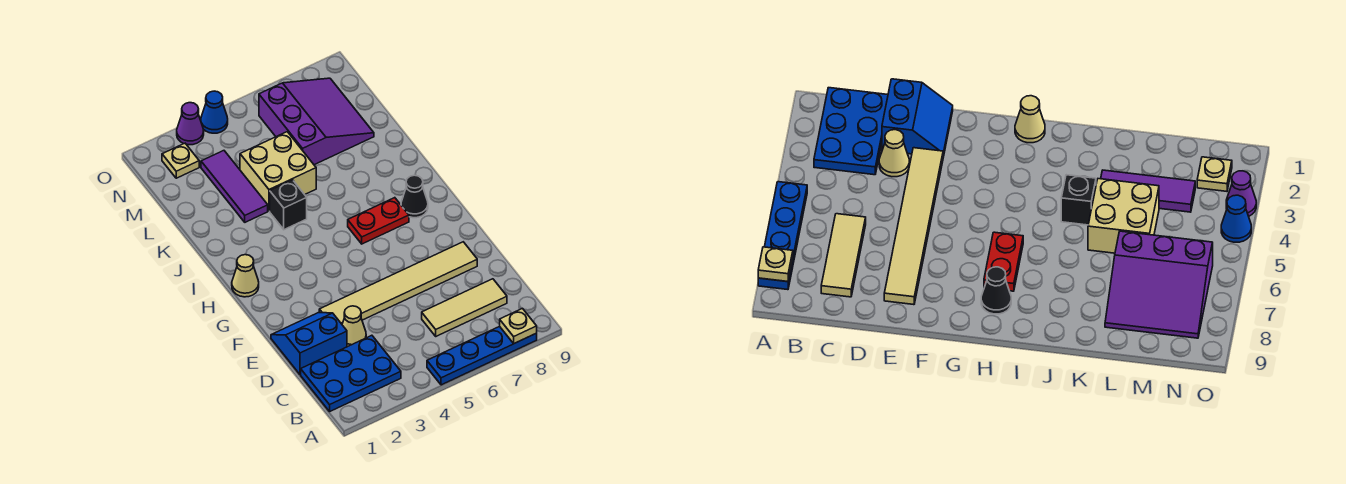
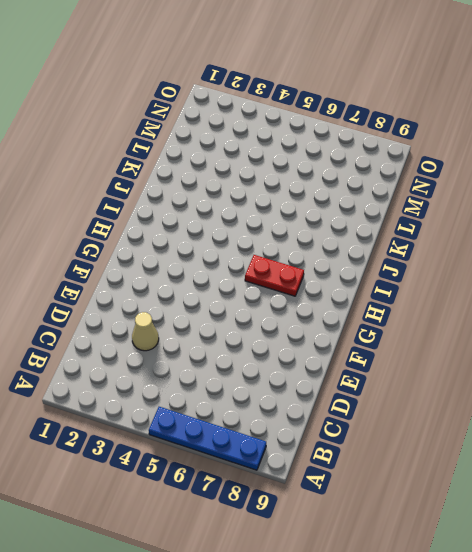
none -> blue 2x3 plate [301,335,401,411]
none -> tan 1x3 tile [422,279,507,336]
none -> blue 2x2 slope [271,313,347,375]

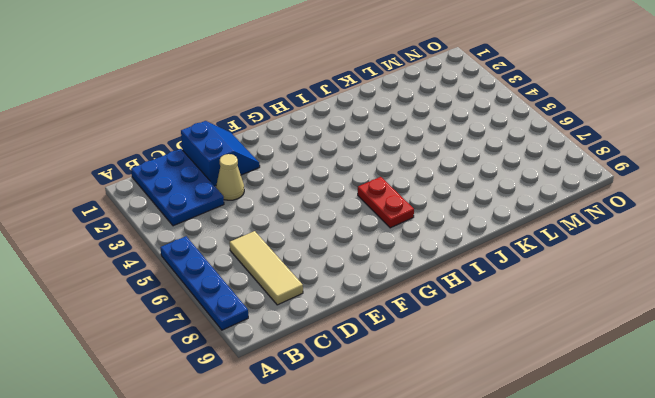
none -> tan 1x6 tile [319,242,477,324]
none -> tan 1x1 cone [232,255,259,297]
none -> black 1x1 cone [401,175,428,218]

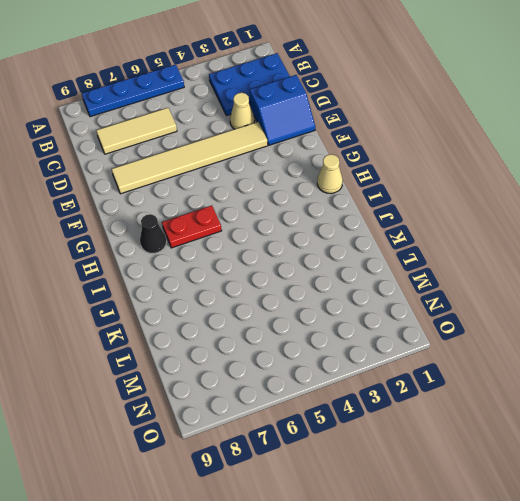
none -> black 1x1 brick [270,180,307,230]
none -> purple 1x3 tile [201,151,268,222]
none -> tan 2x2 brick [240,132,316,211]

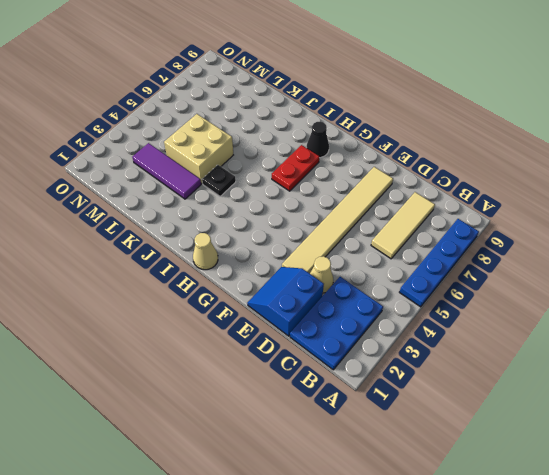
black 1x1 plate [202,165,236,196] -> black 1x1 brick [270,180,307,230]
none -> purple 3x3 slope [259,78,374,165]
none -> tan 1x1 plate [162,143,199,178]
none -> purple 1x1 cone [177,103,204,145]

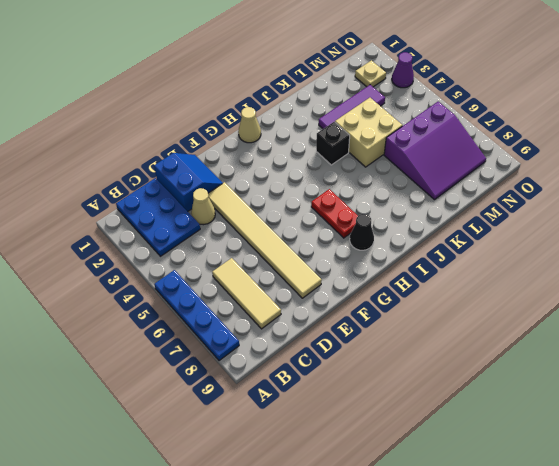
none -> blue 1x1 cone [201,91,228,133]
none -> tan 1x1 plate [500,308,537,343]

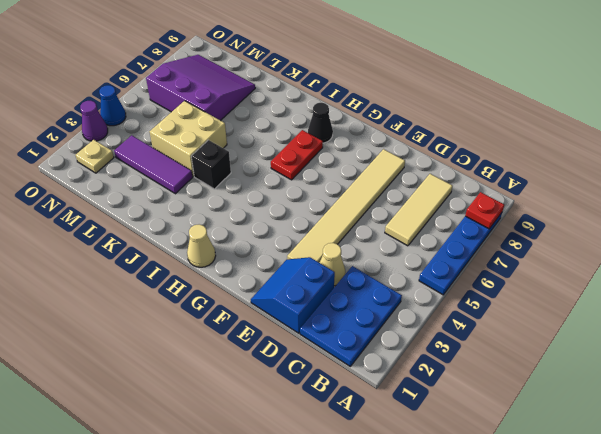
red 1x1 plate [465,192,504,229] -> tan 1x1 plate [500,308,537,343]

